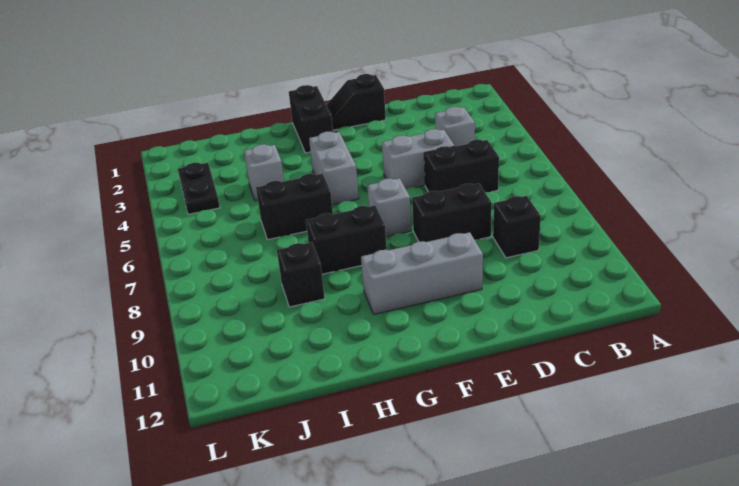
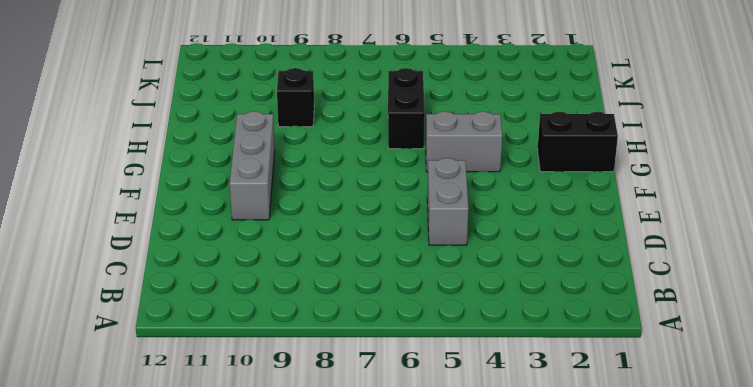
none -> grey 1x1 brick [435,107,475,146]
none -> black 1x2 brick [424,140,499,192]
none -> black 1x1 brick [493,196,541,258]

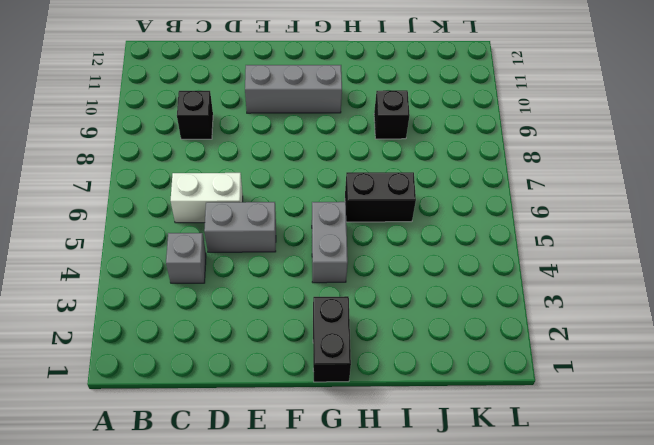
white 1x2 brick [171,173,243,223] -> black 1x2 brick [424,140,499,192]
none -> black 1x2 brick [412,183,492,242]
none -> black 1x2 slope [327,74,386,130]
none -> grey 1x1 brick [367,178,411,236]

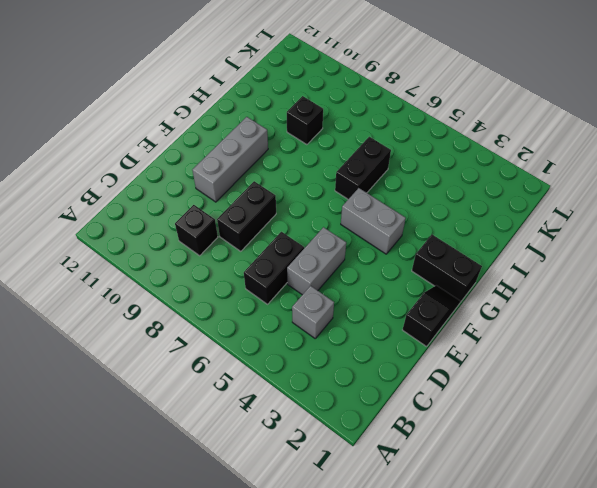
none -> grey 1x1 brick [367,178,411,236]
none -> black 1x2 brick [306,205,387,274]
none -> grey 1x1 brick [244,144,284,201]

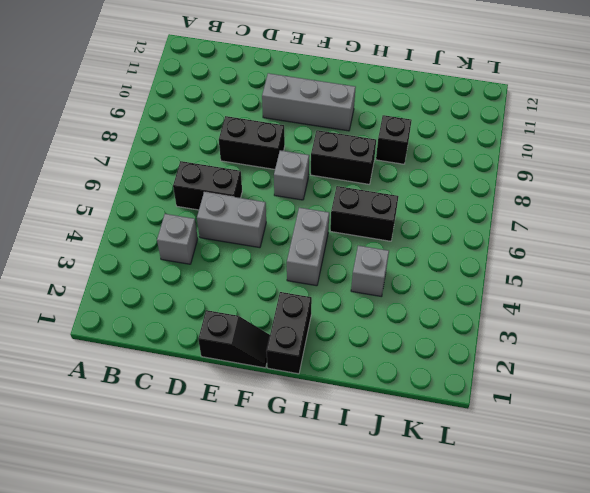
none -> black 1x1 brick [493,196,541,258]
none -> black 1x2 plate [178,163,220,214]

